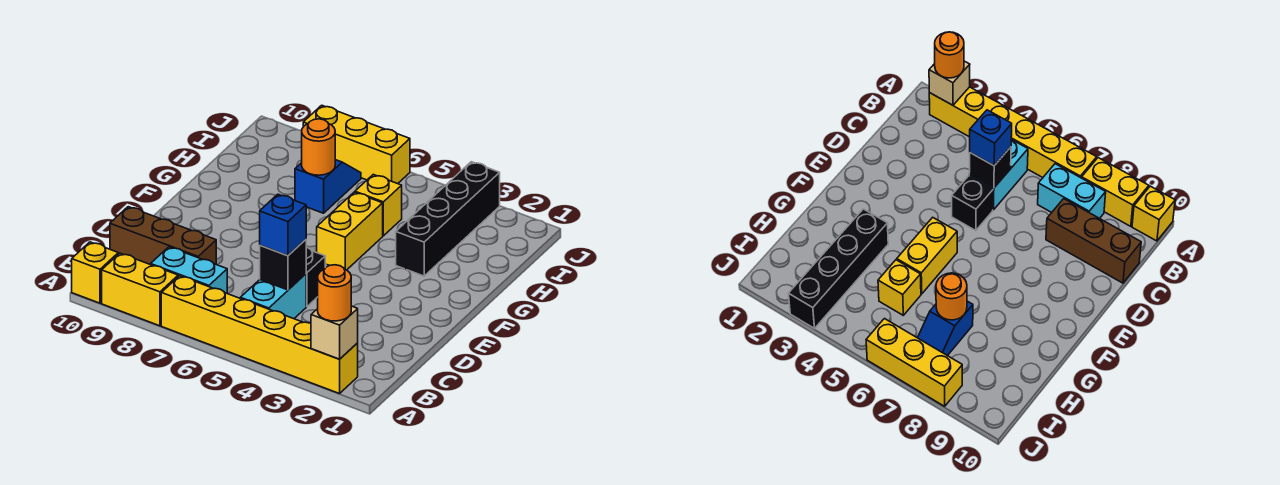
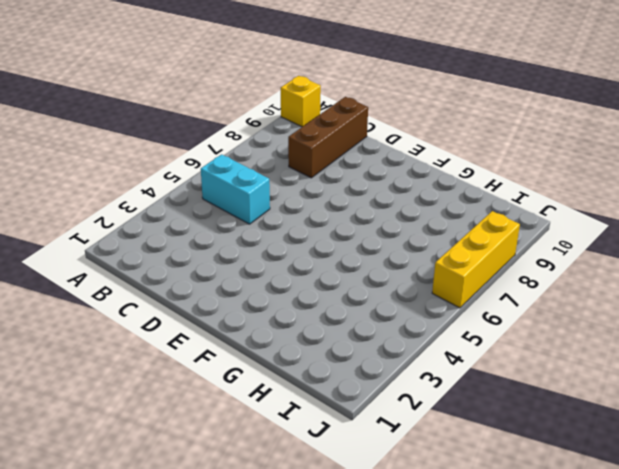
none -> yellow 1x6 brick [161,276,358,394]
none -> yellow 1x2 brick [102,253,178,326]
none -> cyan 1x2 brick [151,247,227,293]

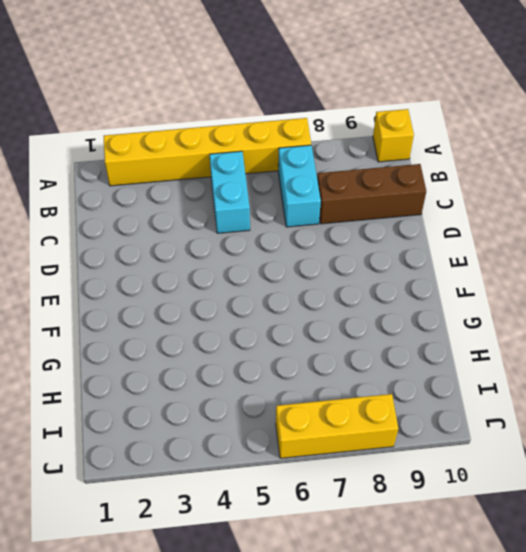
cyan 1x2 brick [278,145,321,227] -> cyan 1x2 brick turned to [151,247,227,293]
none -> yellow 1x2 brick [102,253,178,326]
none -> black 1x1 brick [306,247,325,307]
none -> yellow 1x2 brick [317,192,383,270]

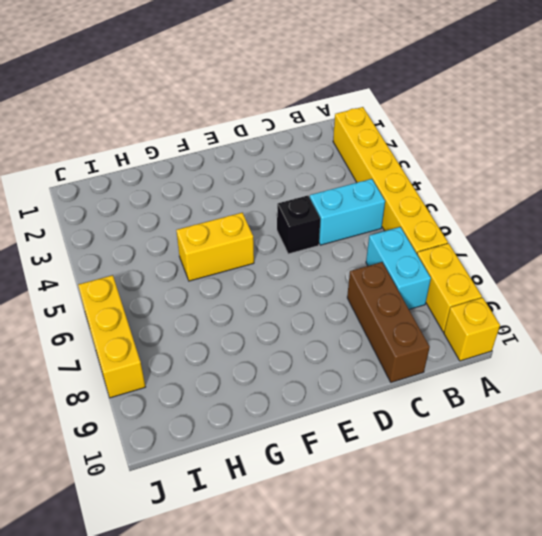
none -> black 1x4 brick [396,162,500,276]
none -> yellow 1x1 brick [355,175,402,236]
none -> blue 1x2 slope [295,160,361,213]

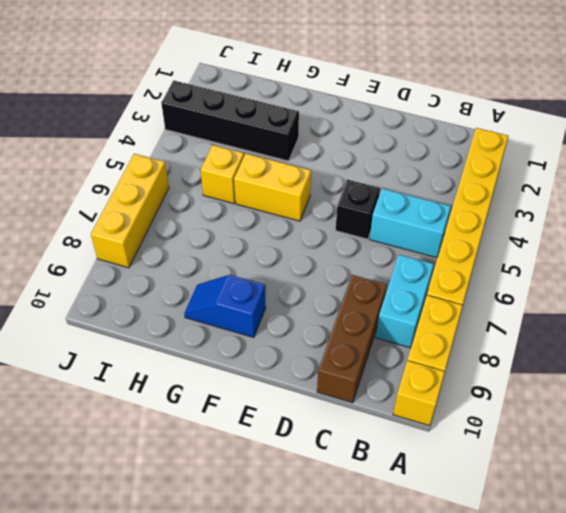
blue 1x2 slope [184,275,266,338] -> blue 1x2 slope moved to [295,160,361,213]
none -> tan 1x1 brick [311,306,358,359]
none -> black 1x1 brick [260,240,306,290]
none -> orange 1x1 round brick [302,119,335,175]

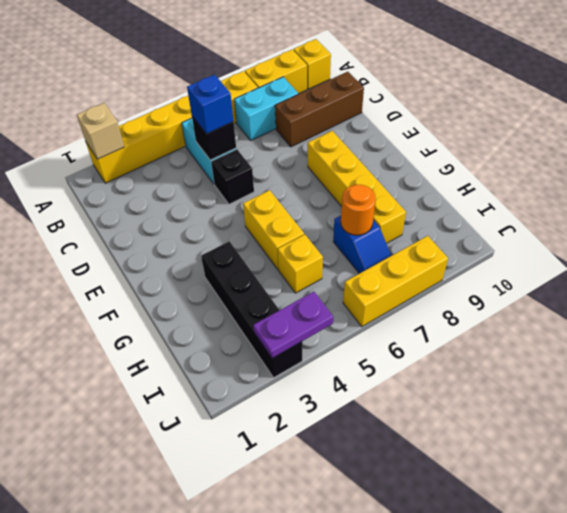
yellow 1x4 brick [308,131,406,243] -> none
purple 1x2 plate [253,292,333,358] -> none
none -> orange 1x1 round brick [318,265,351,321]

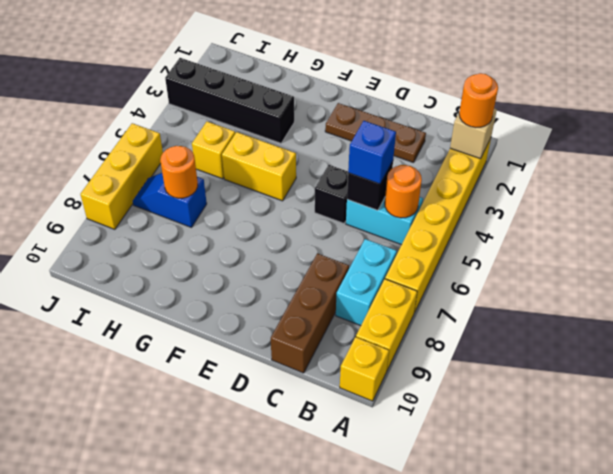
orange 1x1 round brick [385,165,422,218] -> none
brown 1x3 plate [325,103,426,163] -> none

